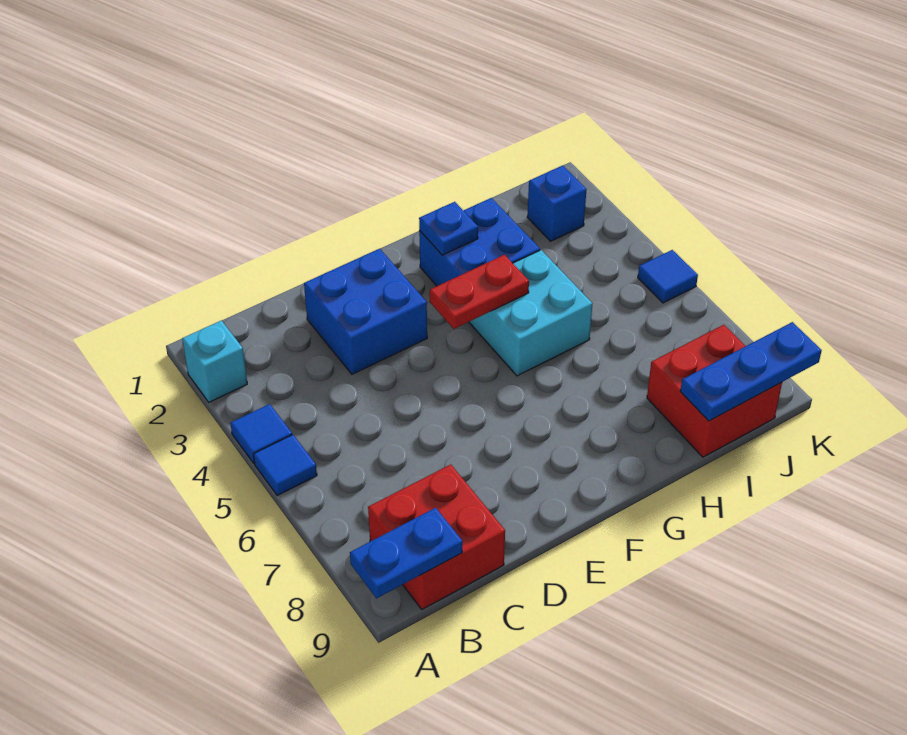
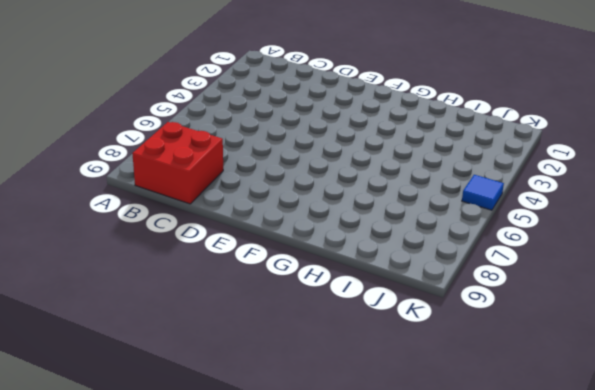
none -> cyan 1x1 brick [182,320,247,402]
none -> blue 1x1 tile [230,404,292,463]
none -> blue 1x1 tile [253,435,317,496]

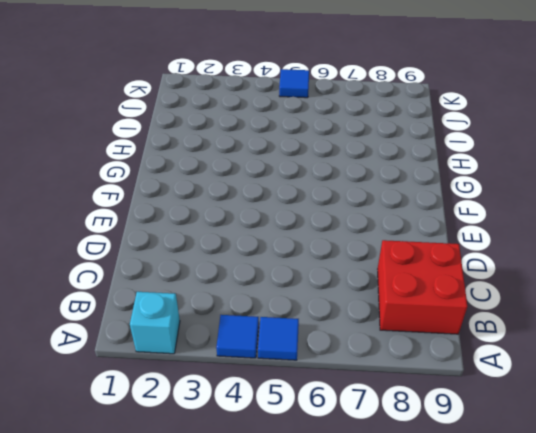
none -> blue 2x2 brick [304,249,427,374]
none -> blue 2x2 brick [419,198,540,286]
none -> cyan 2x2 brick [469,250,592,376]

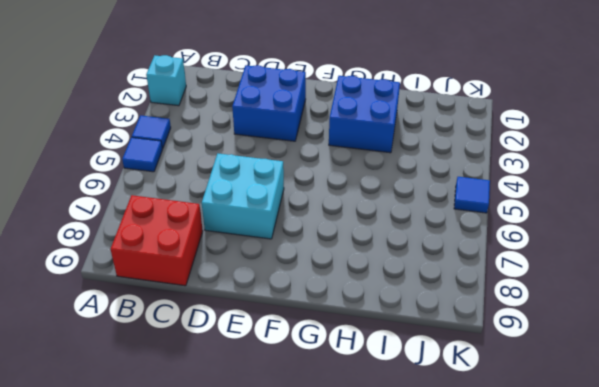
cyan 2x2 brick [202,154,284,239] -> cyan 2x2 brick moved to [469,250,592,376]
none -> red 2x2 brick [647,325,782,457]
none -> blue 1x1 brick [527,165,586,241]
none -> blue 1x2 plate [350,508,463,598]

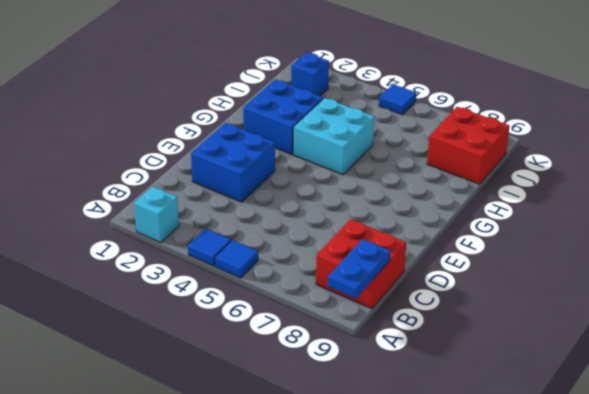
none -> red 1x2 plate [430,255,529,329]
none -> blue 1x1 plate [419,202,478,255]
none -> blue 1x3 plate [680,322,822,421]

